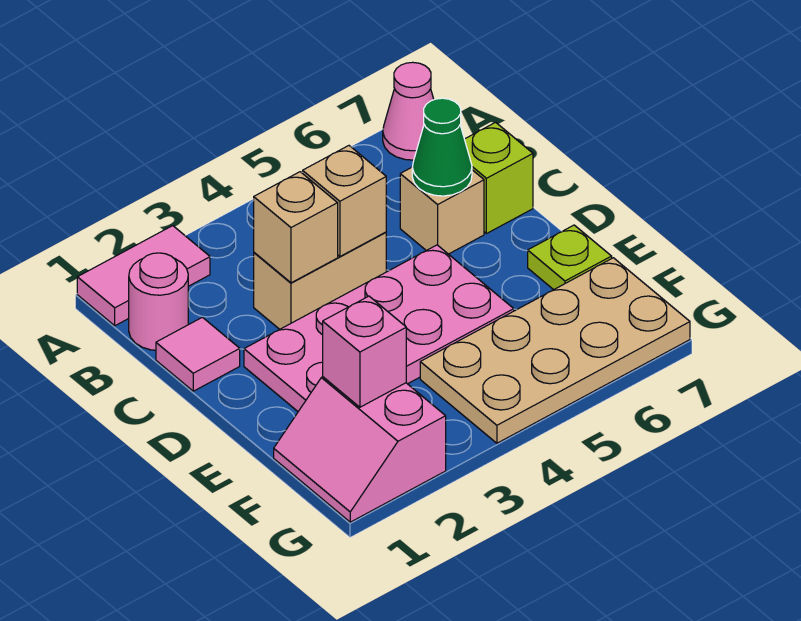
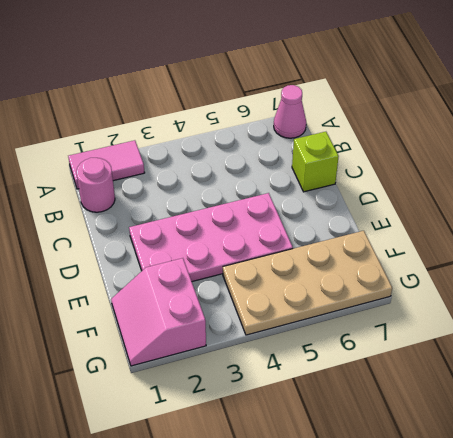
none -> pink 1x1 tile [156,317,240,391]
none -> tan 1x2 brick [254,232,386,329]
none -> tan 1x1 brick [400,168,484,254]

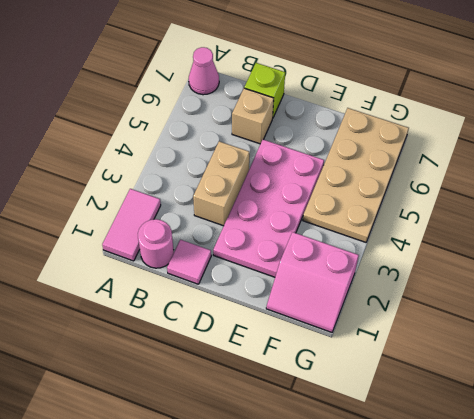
none -> lime 1x1 plate [528,225,612,290]
none -> tan 1x1 brick [254,172,338,283]
none -> tan 1x1 brick [303,146,386,256]

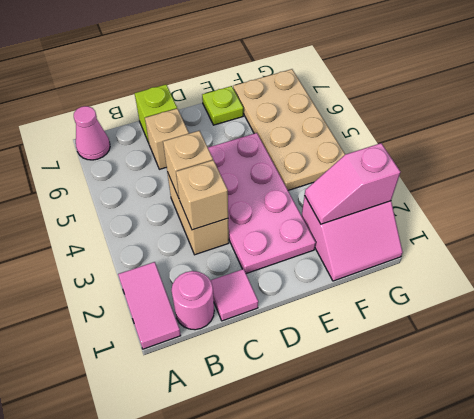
pink 1x2 slope [305,143,400,224] -> pink 1x1 brick [323,296,406,407]
none -> green 1x1 cone [412,98,472,196]

